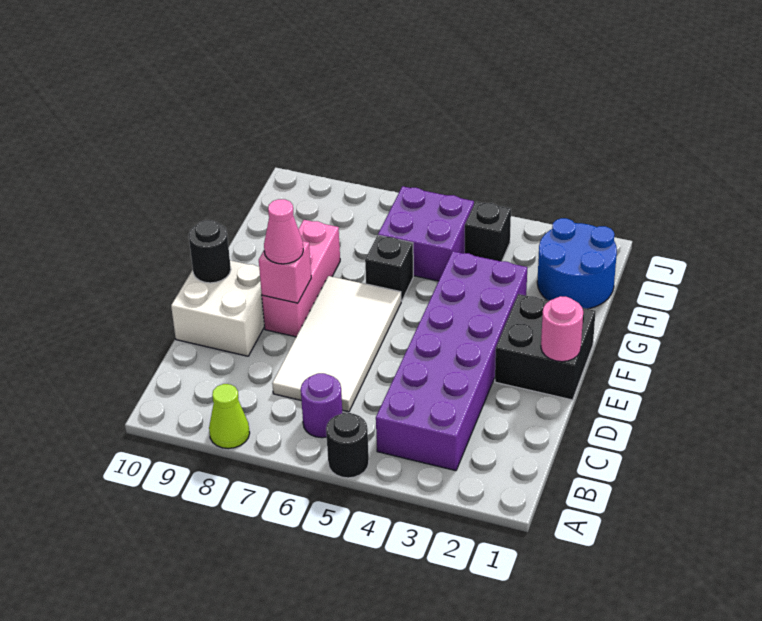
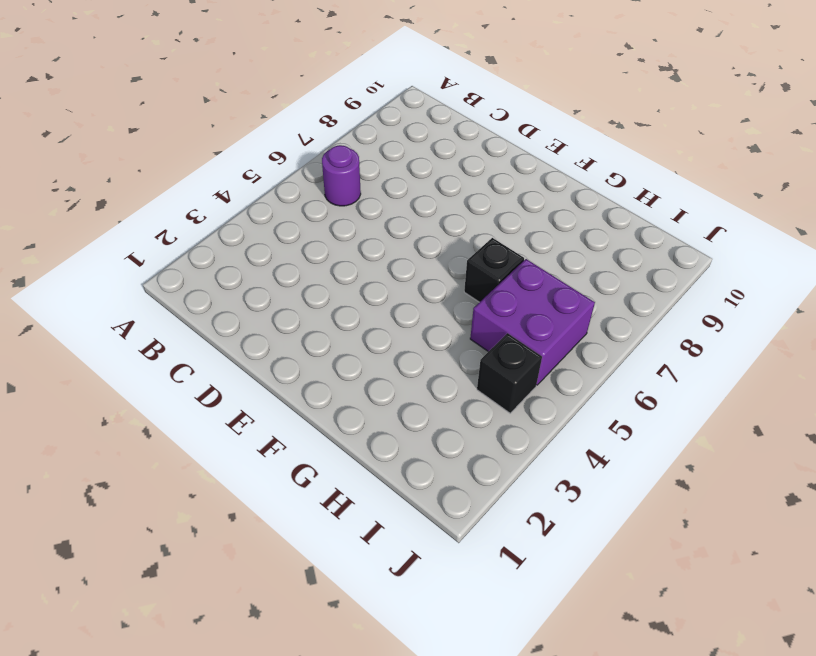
none -> black 1x1 round brick [326,413,369,478]
none -> lime 1x1 cone [209,384,250,449]
none -> purple 2x6 brick [376,251,527,471]

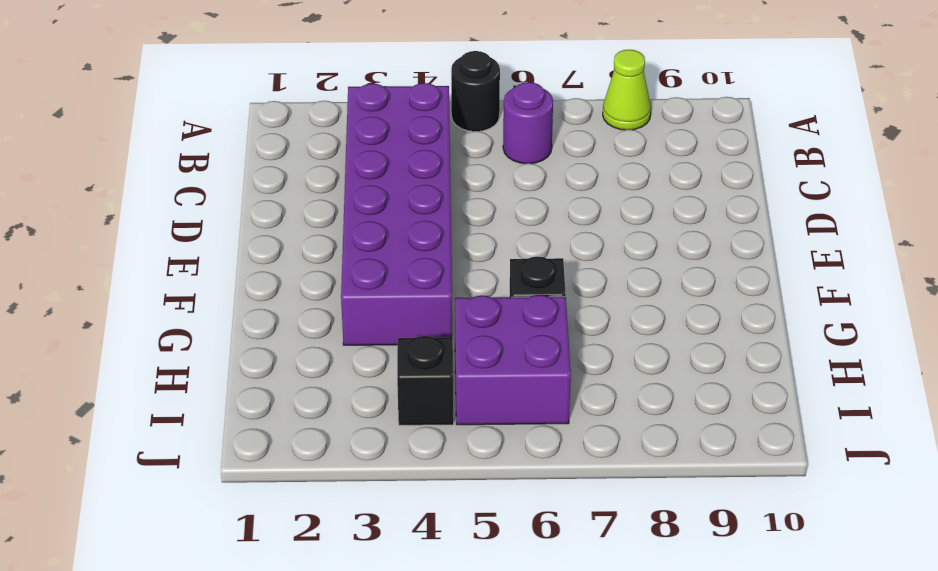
none -> white 2x4 tile [272,276,401,412]
none -> white 2x2 brick [171,260,265,356]
none -> black 2x2 brick [495,294,596,400]

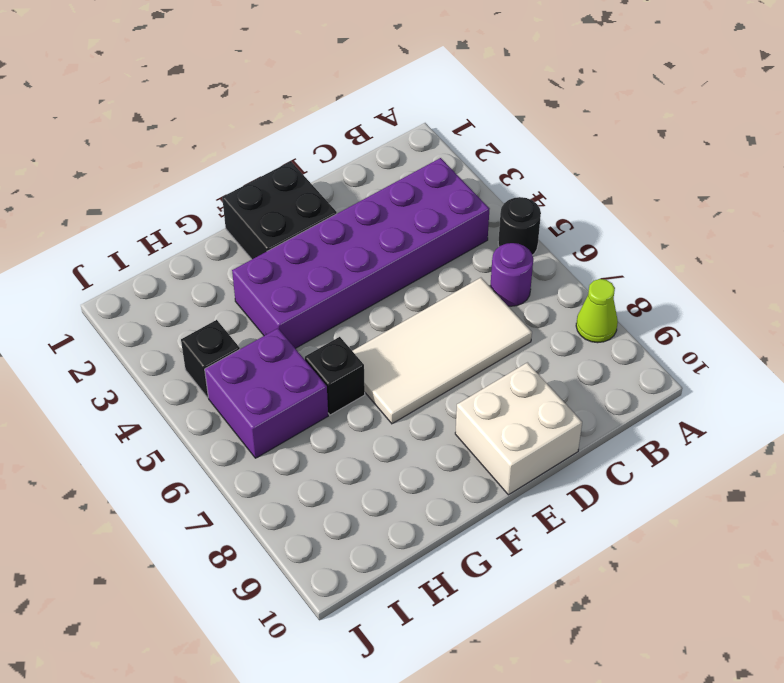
none -> pink 1x3 brick [262,220,340,337]
none -> blue 2x2 round brick [537,218,617,309]
none -> pink 1x1 round brick [541,296,583,362]

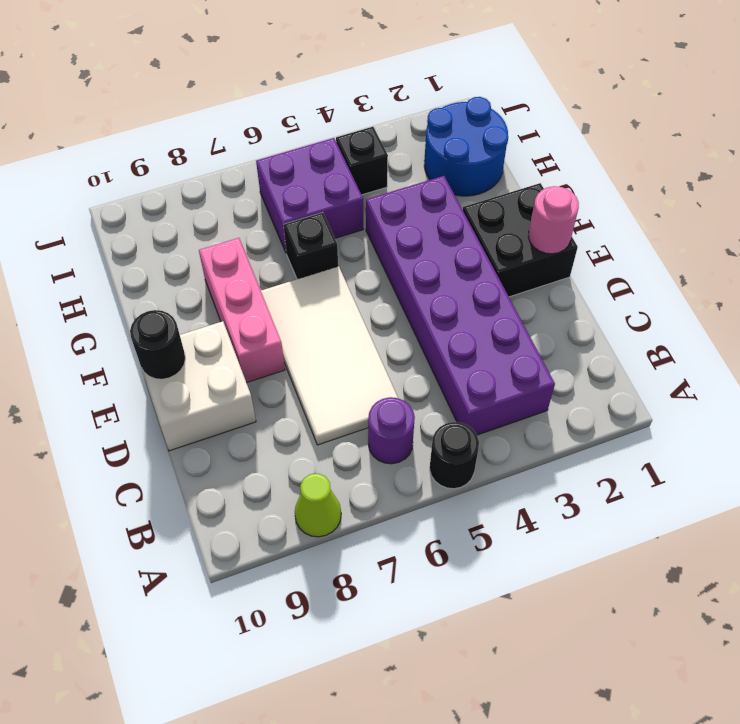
none -> pink 1x1 brick [259,241,311,303]
none -> pink 1x1 cone [264,199,303,264]

